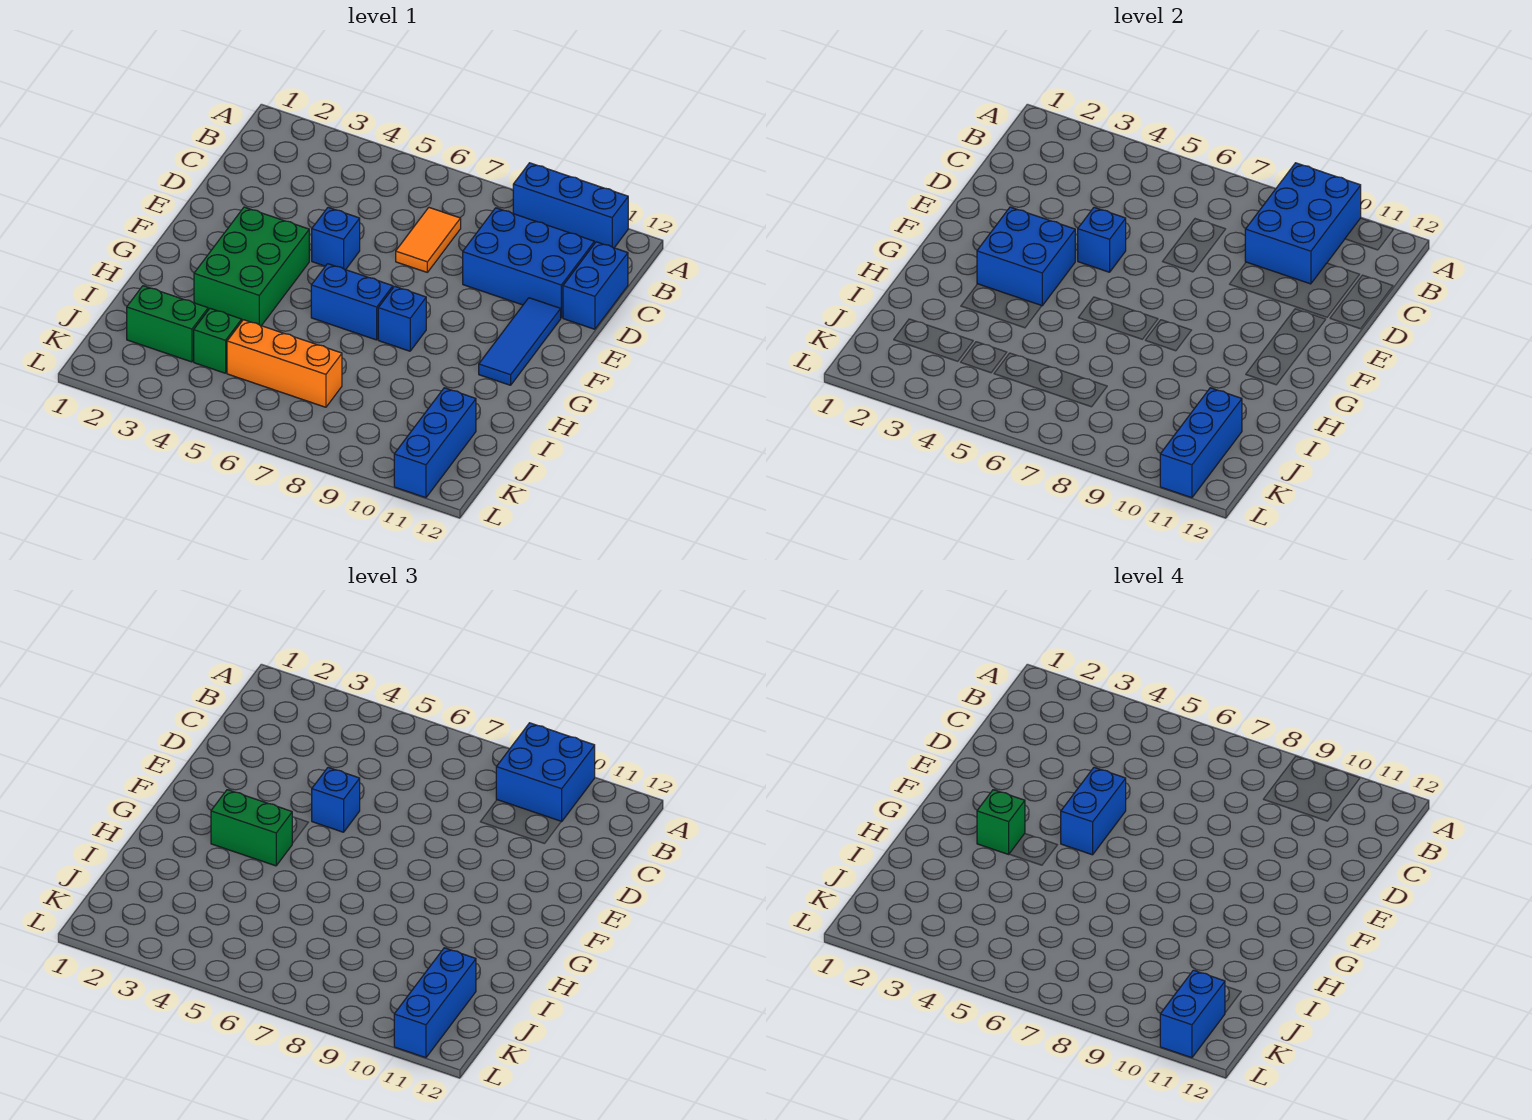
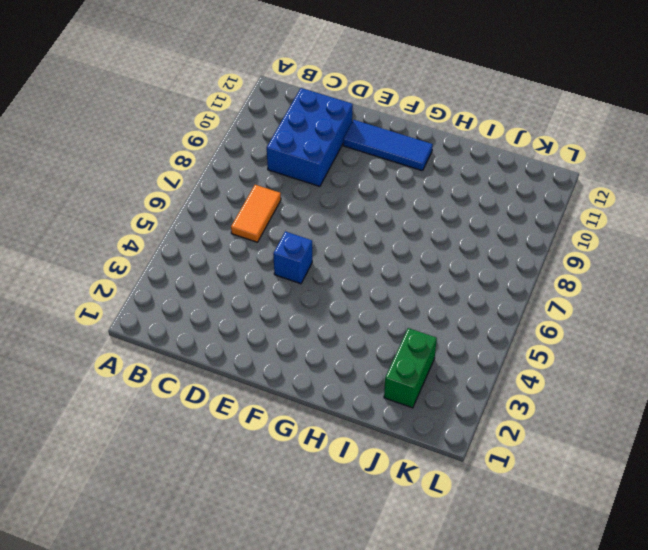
orange 1x2 tile [231,185,281,242] -> orange 1x2 tile turned to [396,208,461,272]
none -> blue 1x3 brick [513,163,628,248]
none -> blue 1x2 brick [563,242,628,329]
none -> green 2x3 brick [194,207,309,326]

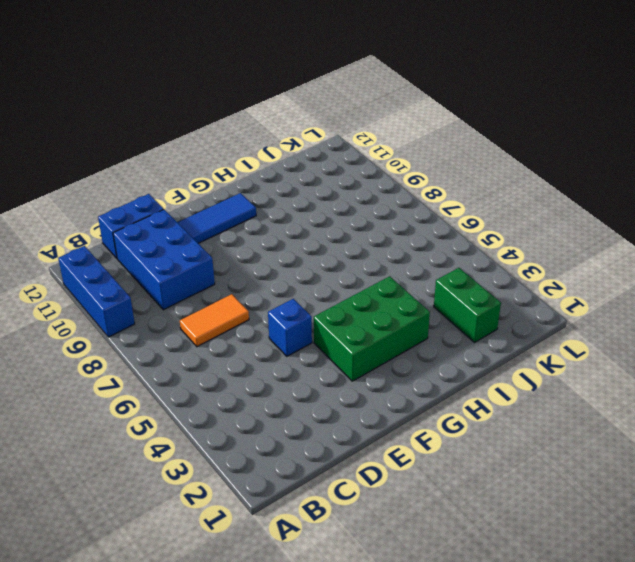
none -> blue 1x2 brick [311,264,393,340]
none -> blue 1x1 brick [378,286,426,351]
none -> green 1x1 brick [194,308,242,373]

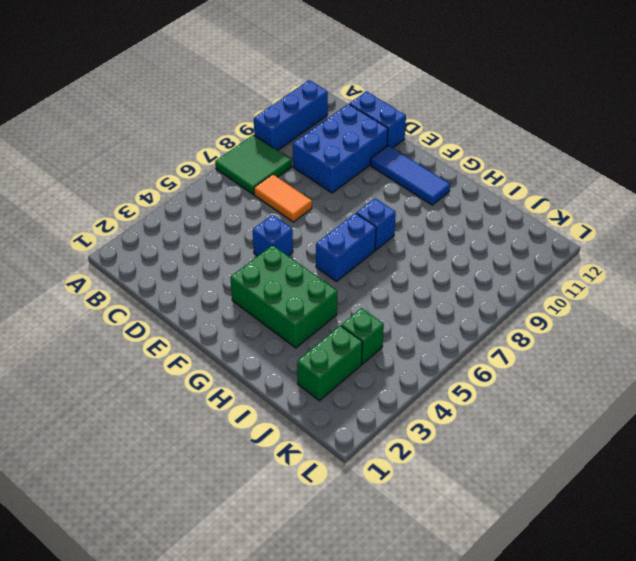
green 2x2 tile [215,135,291,194] -> none
none -> orange 1x3 brick [227,320,342,407]
none -> blue 1x3 brick [394,388,476,498]
none -> blue 2x3 brick [1245,163,1361,284]

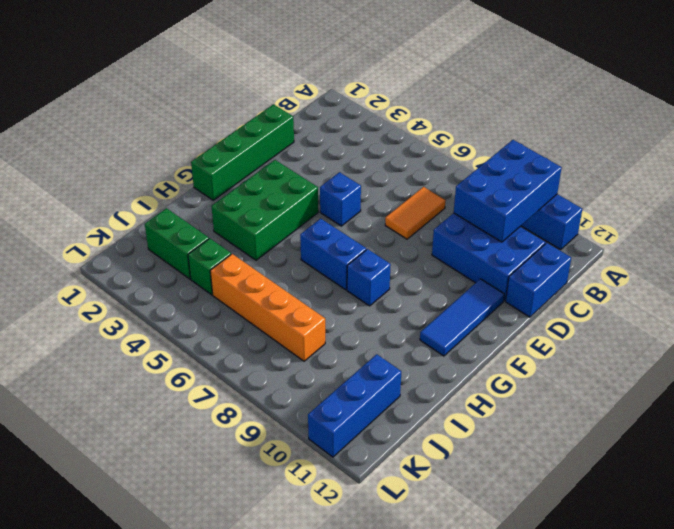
green 1x4 brick [191,104,294,200] -> none
orange 1x4 brick [210,254,325,361] -> orange 1x3 brick [227,320,342,407]
none -> blue 1x1 brick [1078,207,1126,272]
none -> blue 2x2 brick [977,207,1075,306]
none -> blue 1x3 brick [1160,388,1242,498]

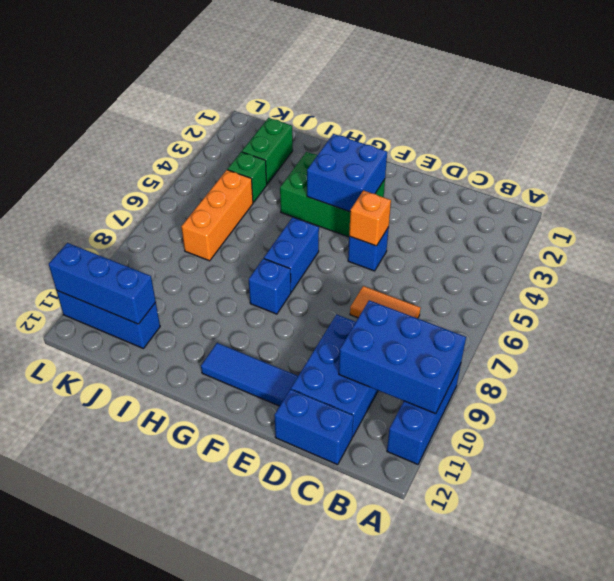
orange 1x1 brick [349,191,391,246] -> blue 1x1 brick [1078,207,1126,272]
none -> blue 2x2 brick [496,723,595,822]
none -> blue 1x1 brick [312,767,360,832]
none -> green 1x2 brick [211,790,292,866]

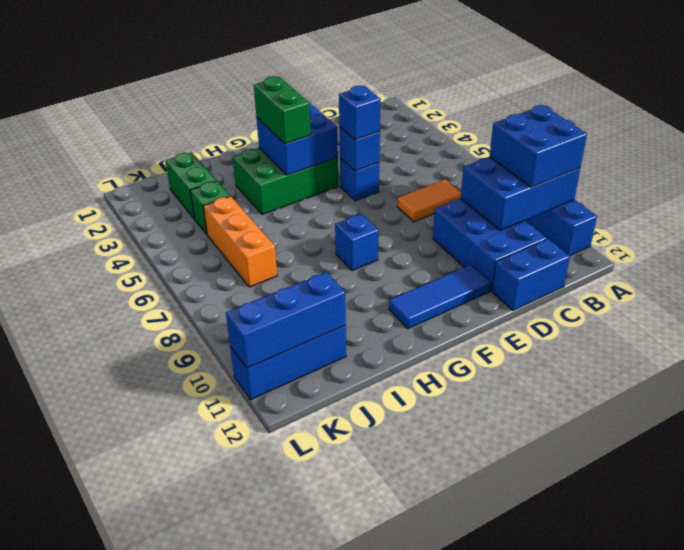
none -> blue 1x2 brick [311,264,393,340]
none -> blue 1x3 brick [394,948,476,1058]
none -> blue 1x2 brick [1061,767,1126,855]

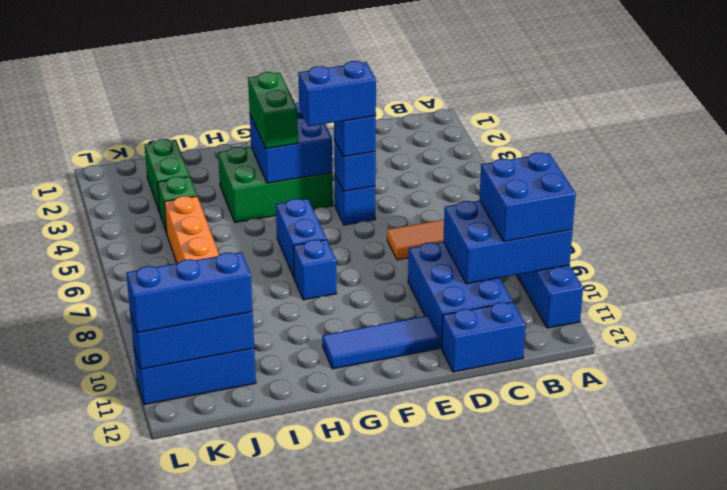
none -> green 1x1 brick [977,790,1025,854]
none -> blue 1x2 brick [1160,970,1225,1058]

